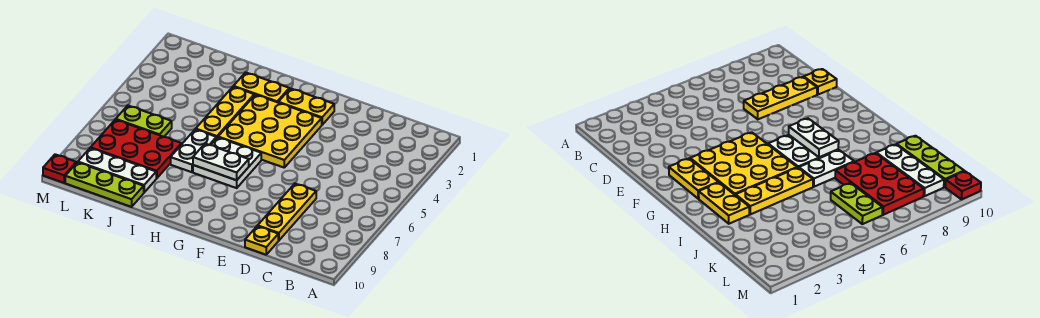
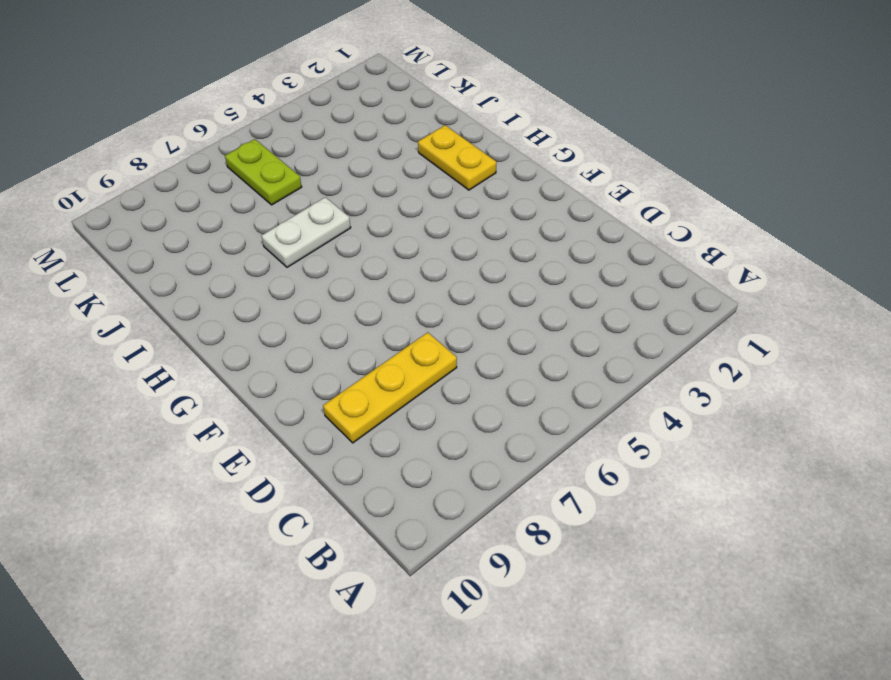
none -> yellow 1x1 plate [245,226,278,255]
none -> yellow 1x2 plate [278,88,334,125]
none -> yellow 3x3 plate [218,95,322,167]

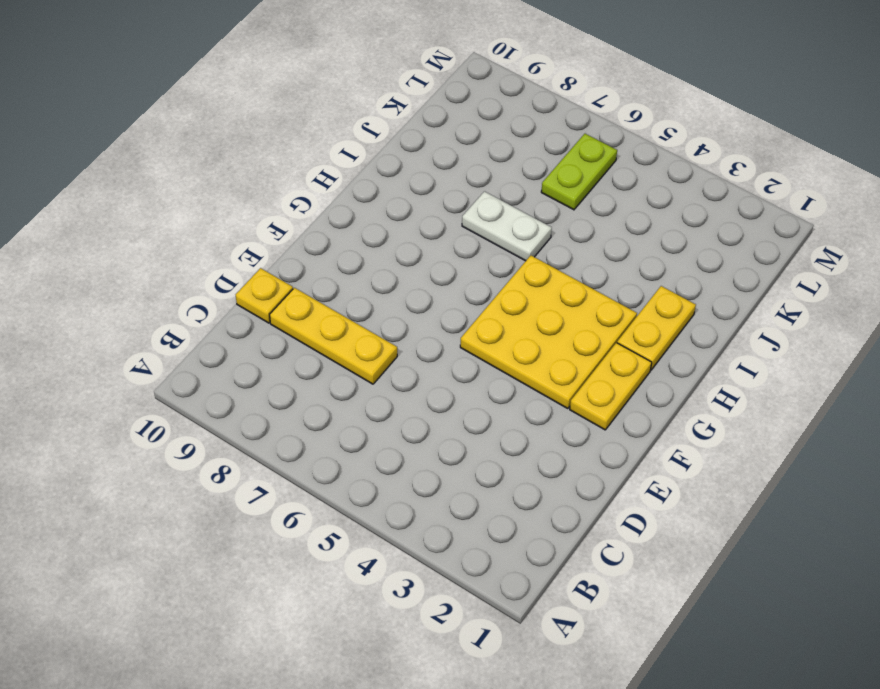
none -> white 2x2 plate [193,137,261,188]
none -> yellow 1x3 plate [196,87,254,138]
none -> red 2x3 plate [91,120,181,178]

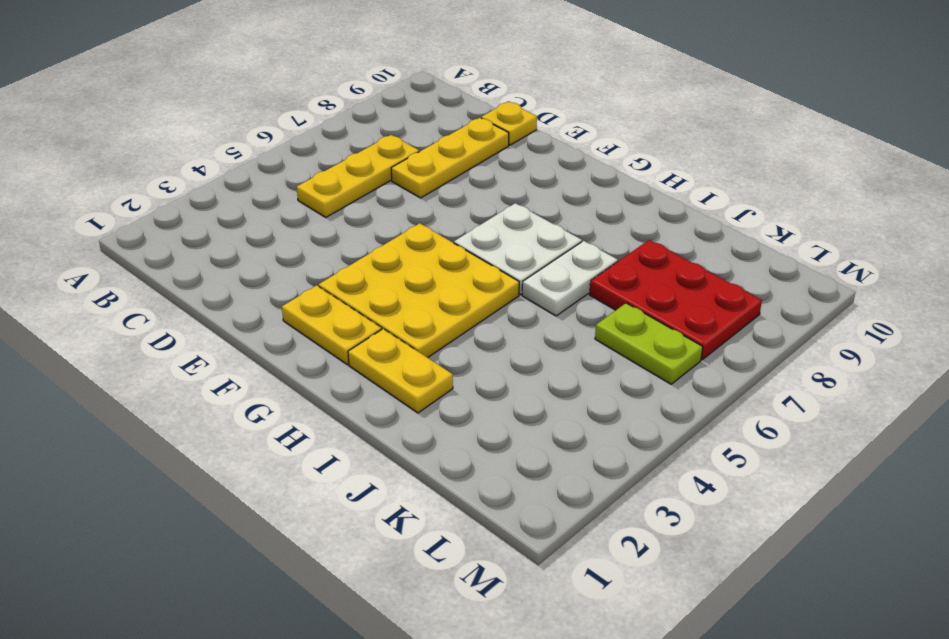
yellow 1x3 plate [297,135,419,217] -> yellow 1x3 plate moved to [196,87,254,138]
none -> white 1x3 plate [78,148,156,192]
none -> lime 1x3 plate [65,162,144,207]
none -> red 1x1 plate [43,154,76,183]

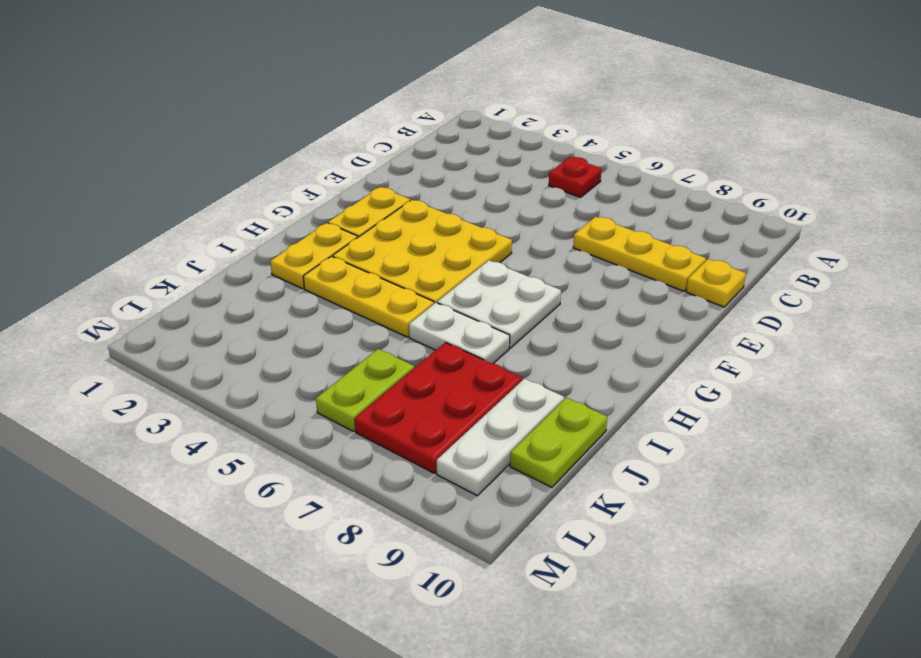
red 1x1 plate [549,157,601,197] -> red 1x1 plate moved to [43,154,76,183]
lime 1x2 plate [510,398,607,487] -> lime 1x3 plate [65,162,144,207]
none -> white 1x2 plate [193,144,249,180]

